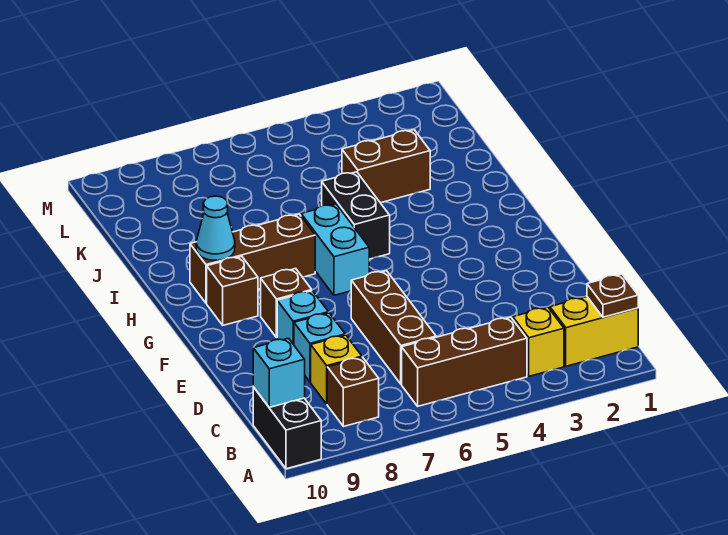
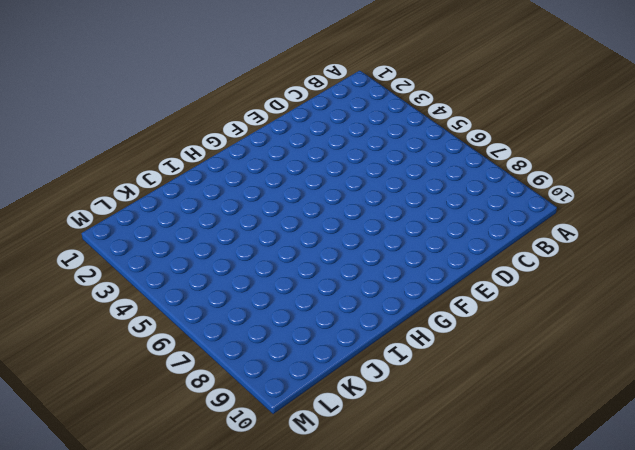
none -> black 1x2 brick [253,387,321,469]
none -> yellow 1x2 brick [550,297,638,366]
none -> yellow 1x1 brick [513,307,564,376]

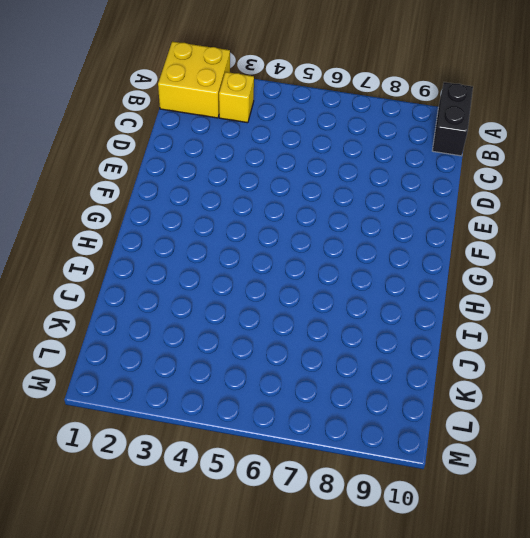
yellow 2x2 brick [158,42,230,118] -> yellow 1x2 brick [550,297,638,366]
none -> brown 1x3 brick [402,317,527,406]
none -> brown 1x1 brick [327,357,379,427]
none -> brown 1x3 brick [351,271,436,384]

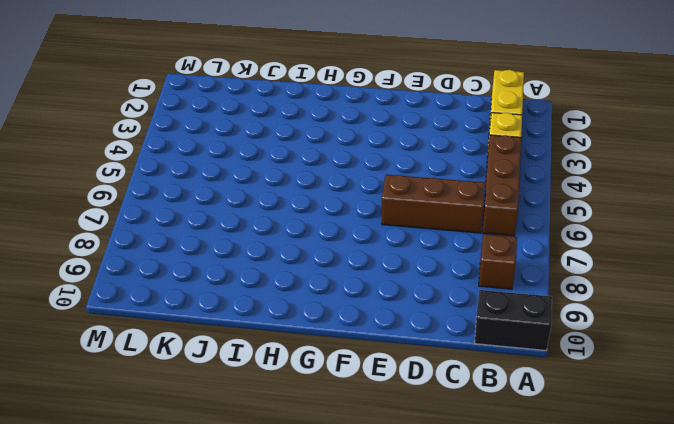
none -> yellow 1x1 brick [311,335,362,404]
none -> cyan 1x1 brick [294,313,345,382]
none -> cyan 1x1 brick [277,291,328,345]

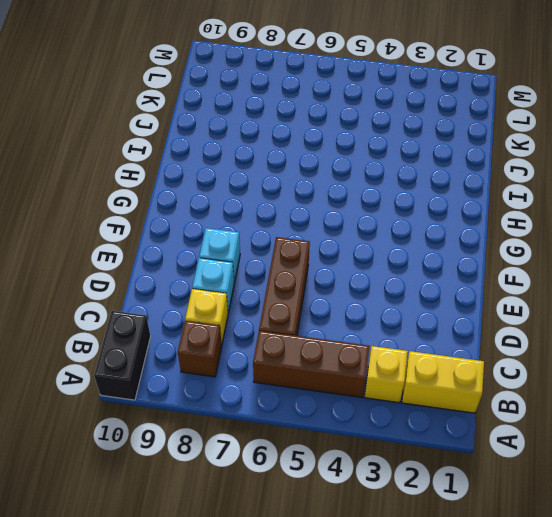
none -> brown 1x1 brick [261,269,312,338]
none -> cyan 1x2 brick [301,204,369,295]
none -> brown 1x1 brick [207,256,258,325]

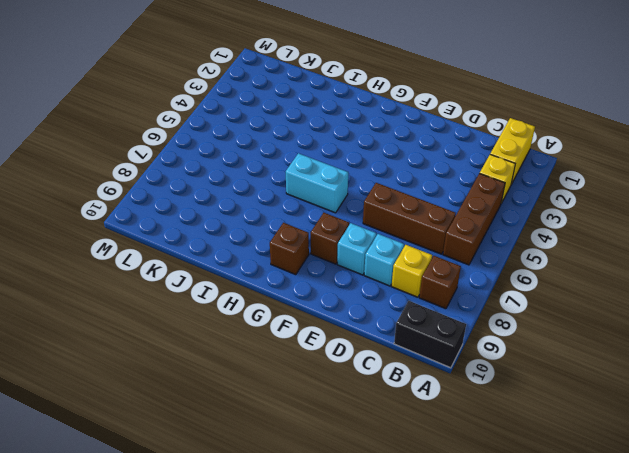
none -> black 1x2 brick [322,172,390,259]
none -> brown 1x3 brick [190,214,315,303]
none -> brown 1x2 brick [342,130,430,202]

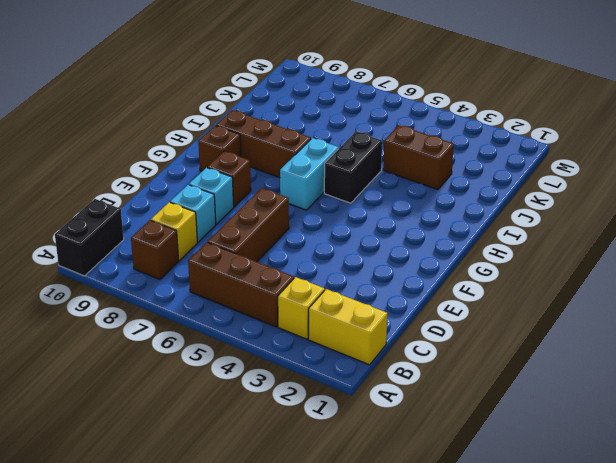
none -> brown 1x1 plate [587,274,638,317]
none -> cyan 1x1 brick [253,338,305,407]
none -> cyan 1x1 cone [196,196,235,261]

